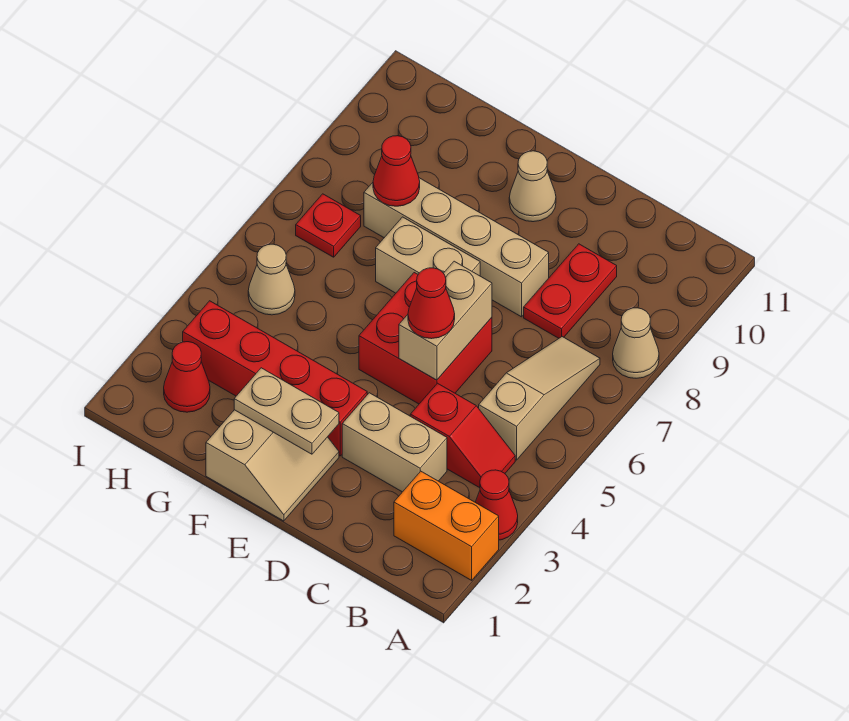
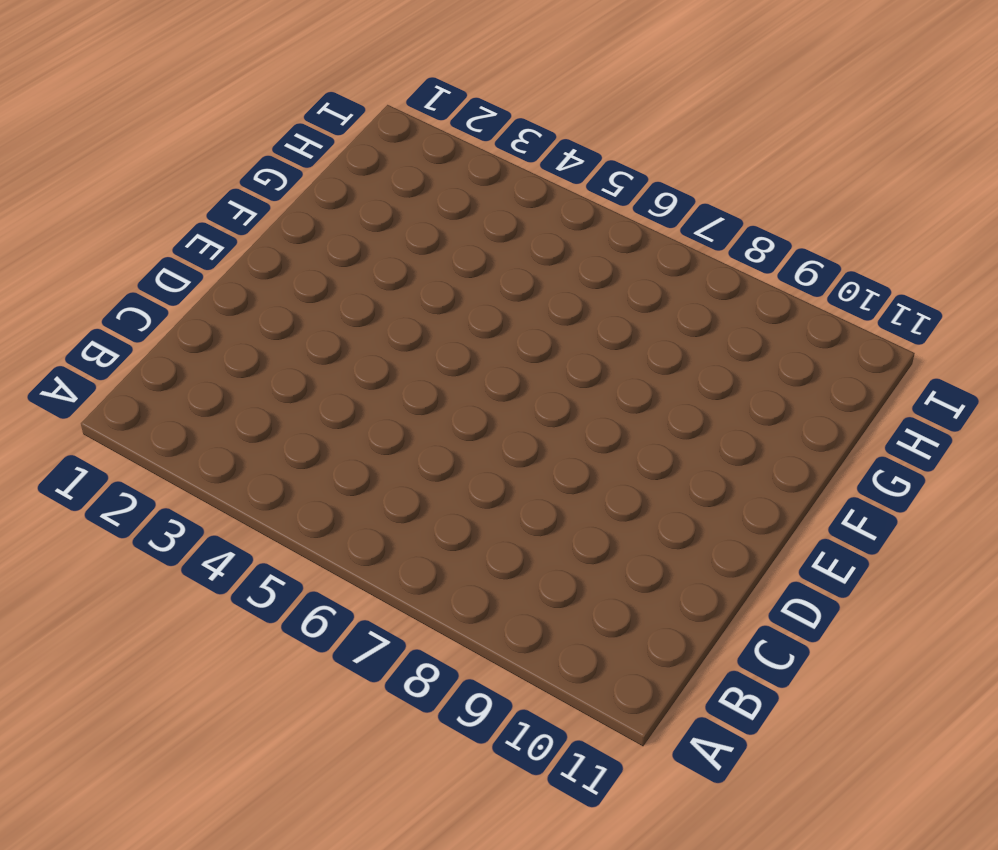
none -> orange 1x2 brick [394,471,499,580]
none -> red 1x1 cone [475,470,518,540]
none -> tan 1x1 cone [613,308,659,378]

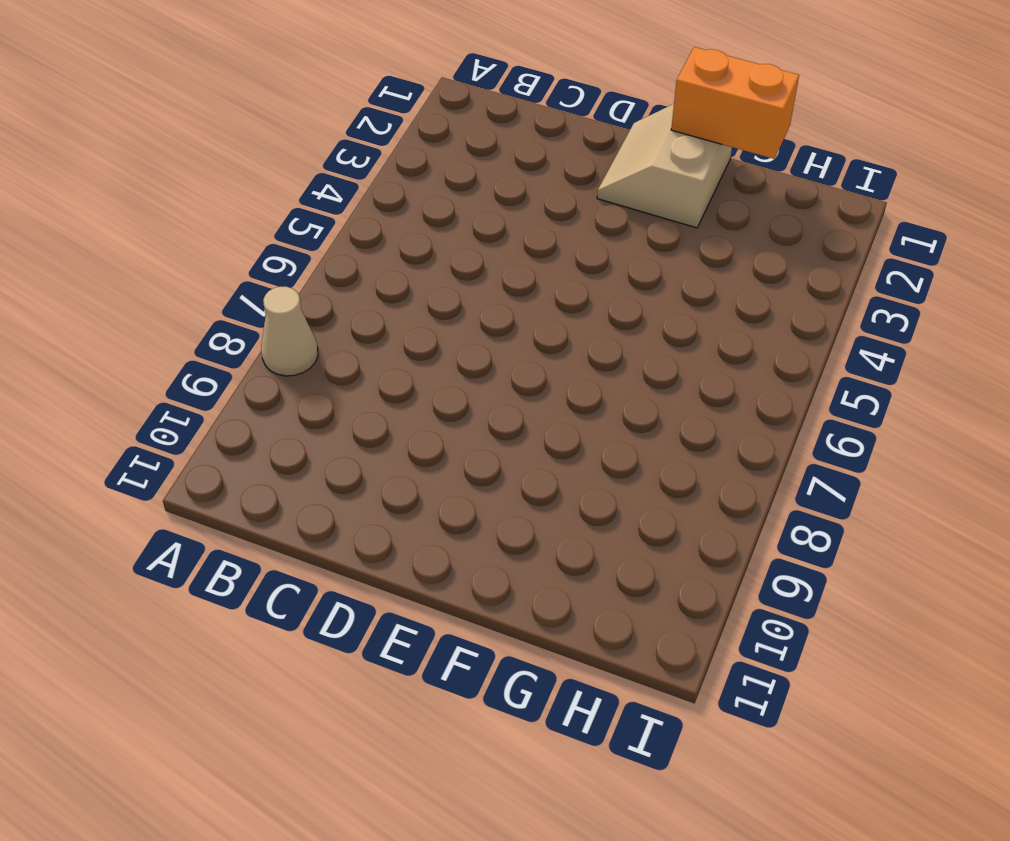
orange 1x2 brick [671,47,799,159] -> orange 1x2 brick moved to [394,471,499,580]
none -> red 1x1 cone [475,470,518,540]
none -> red 1x2 slope [410,383,515,488]
none -> tan 1x3 slope [479,337,600,460]

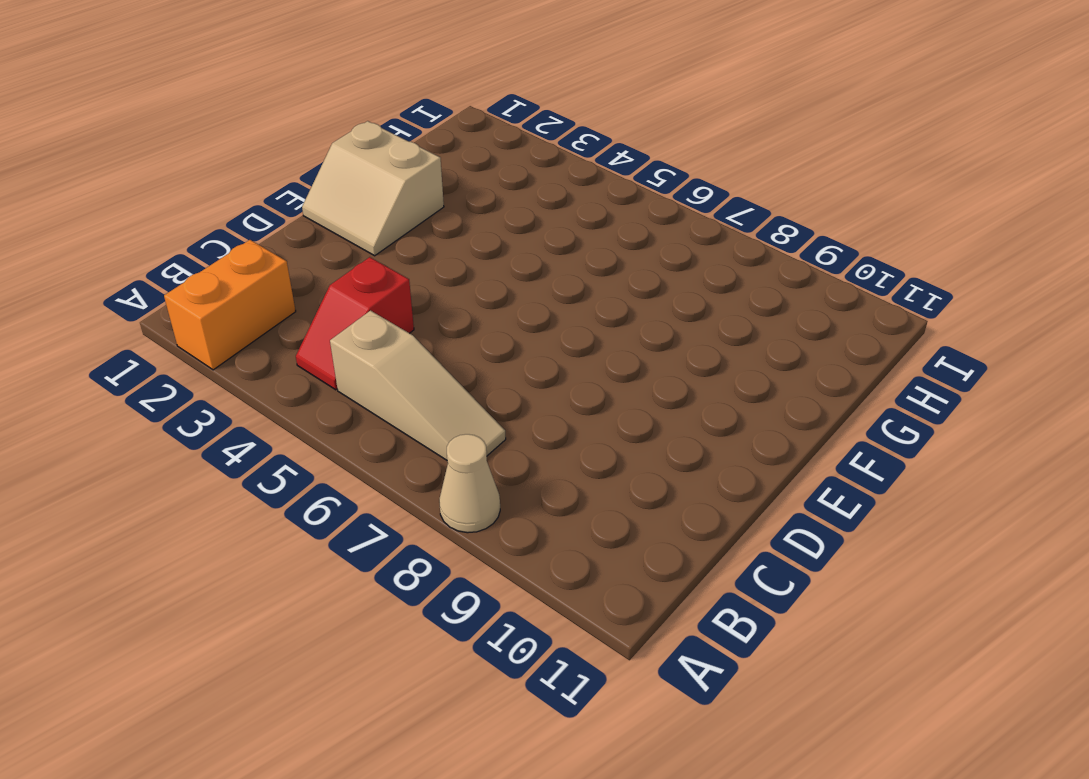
none -> red 1x1 cone [475,470,518,540]
none -> tan 1x2 brick [342,393,447,492]
none -> red 1x2 plate [524,244,617,338]

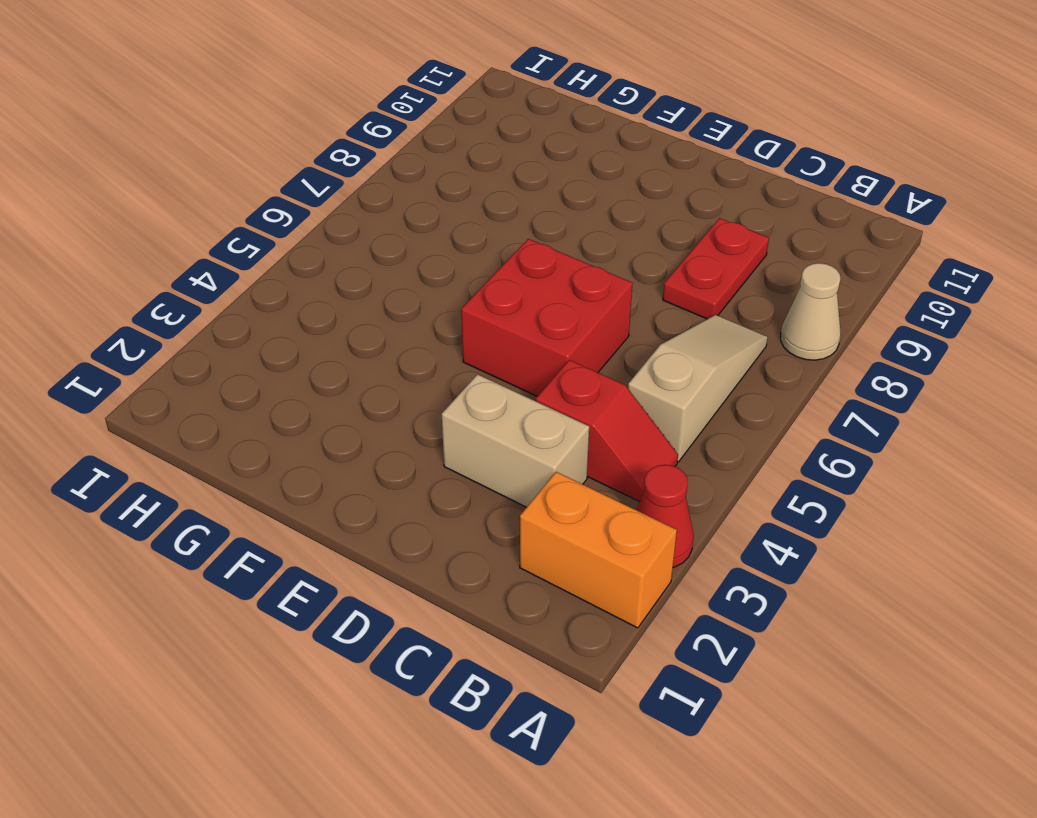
none -> tan 1x4 brick [364,178,549,317]
none -> tan 2x2 slope [206,410,339,521]
none -> red 1x4 brick [183,301,367,456]

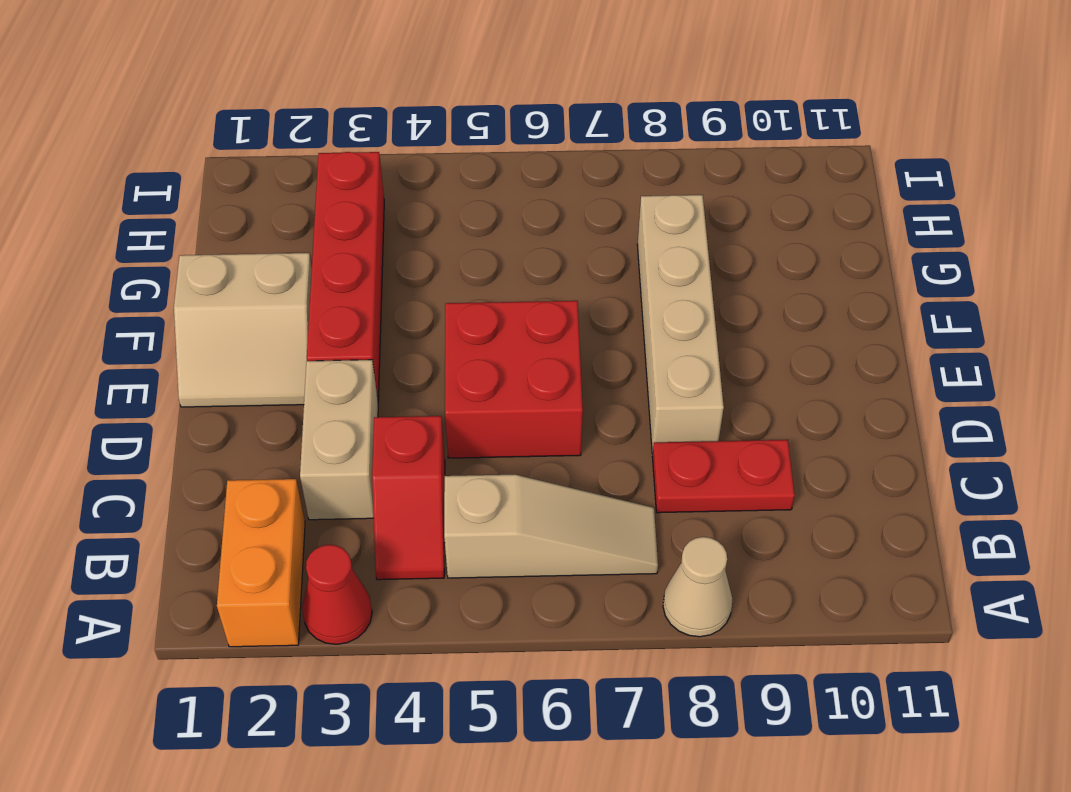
none -> tan 1x2 brick [376,217,480,293]
none -> tan 1x1 cone [509,151,556,222]
none -> red 1x1 cone [164,342,210,412]

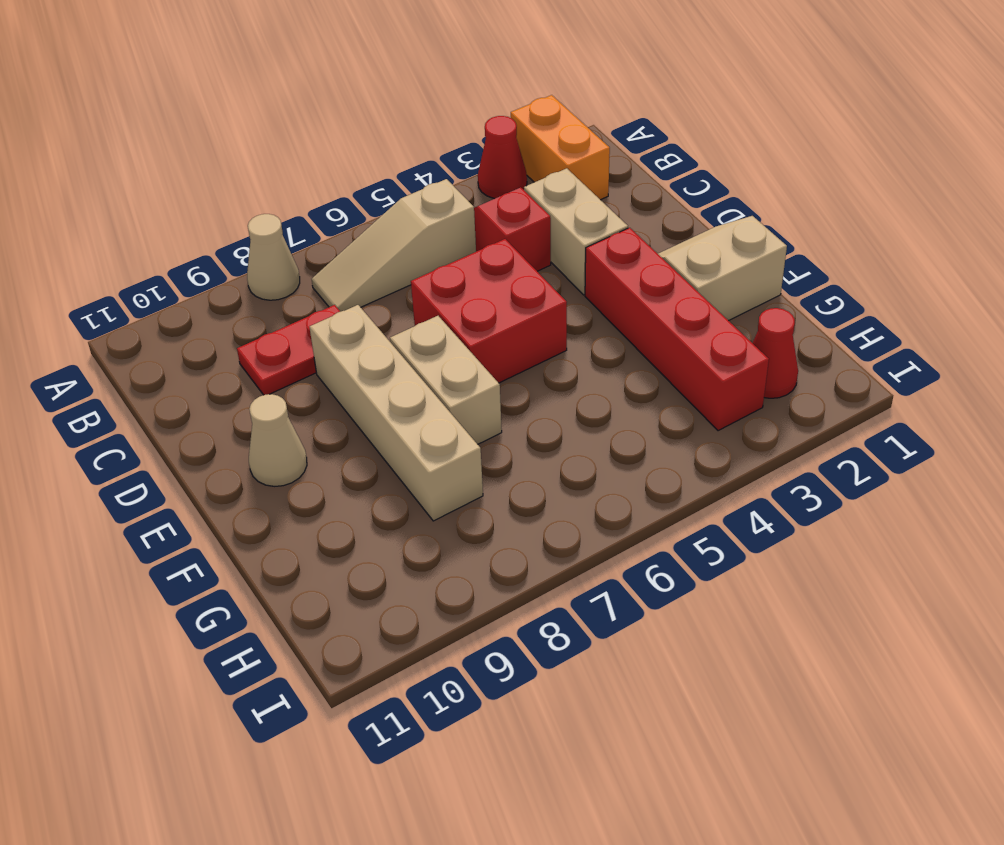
none -> tan 1x1 cone [248,244,295,315]
none -> red 1x1 plate [296,194,361,257]
none -> tan 1x2 brick [399,261,492,380]

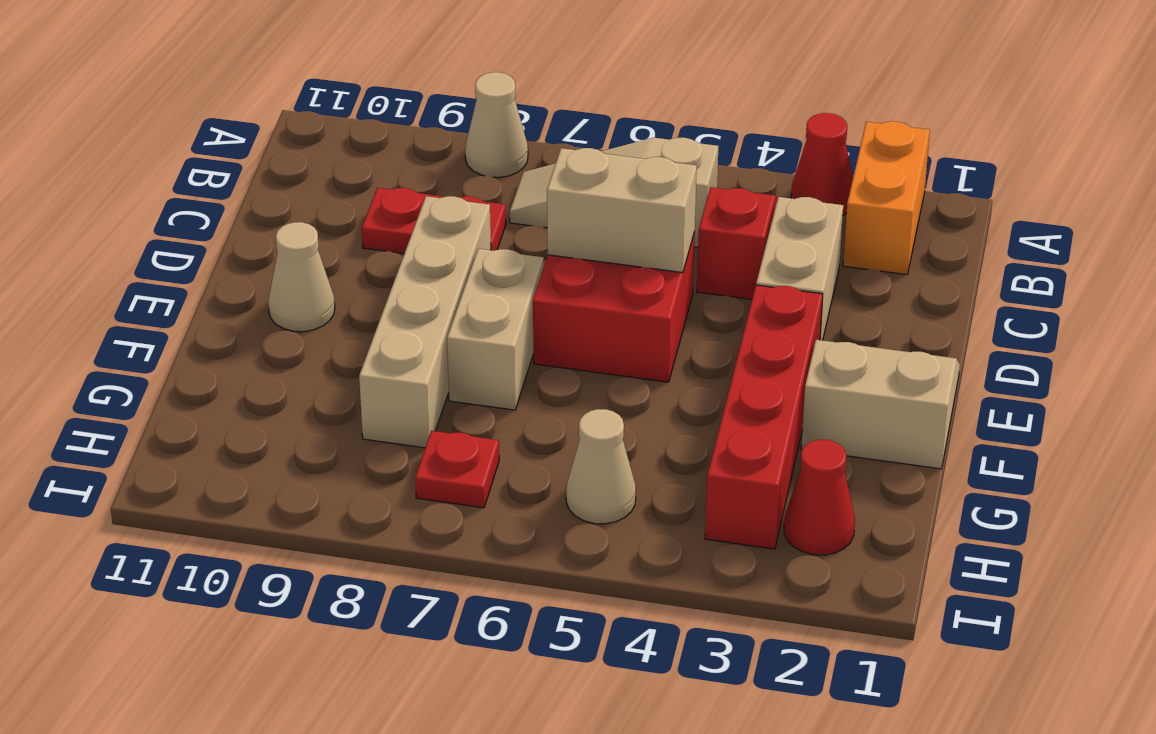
none -> tan 1x2 plate [234,368,339,454]
none -> red 1x1 cone [373,136,420,206]
none -> red 1x1 cone [408,268,455,339]

